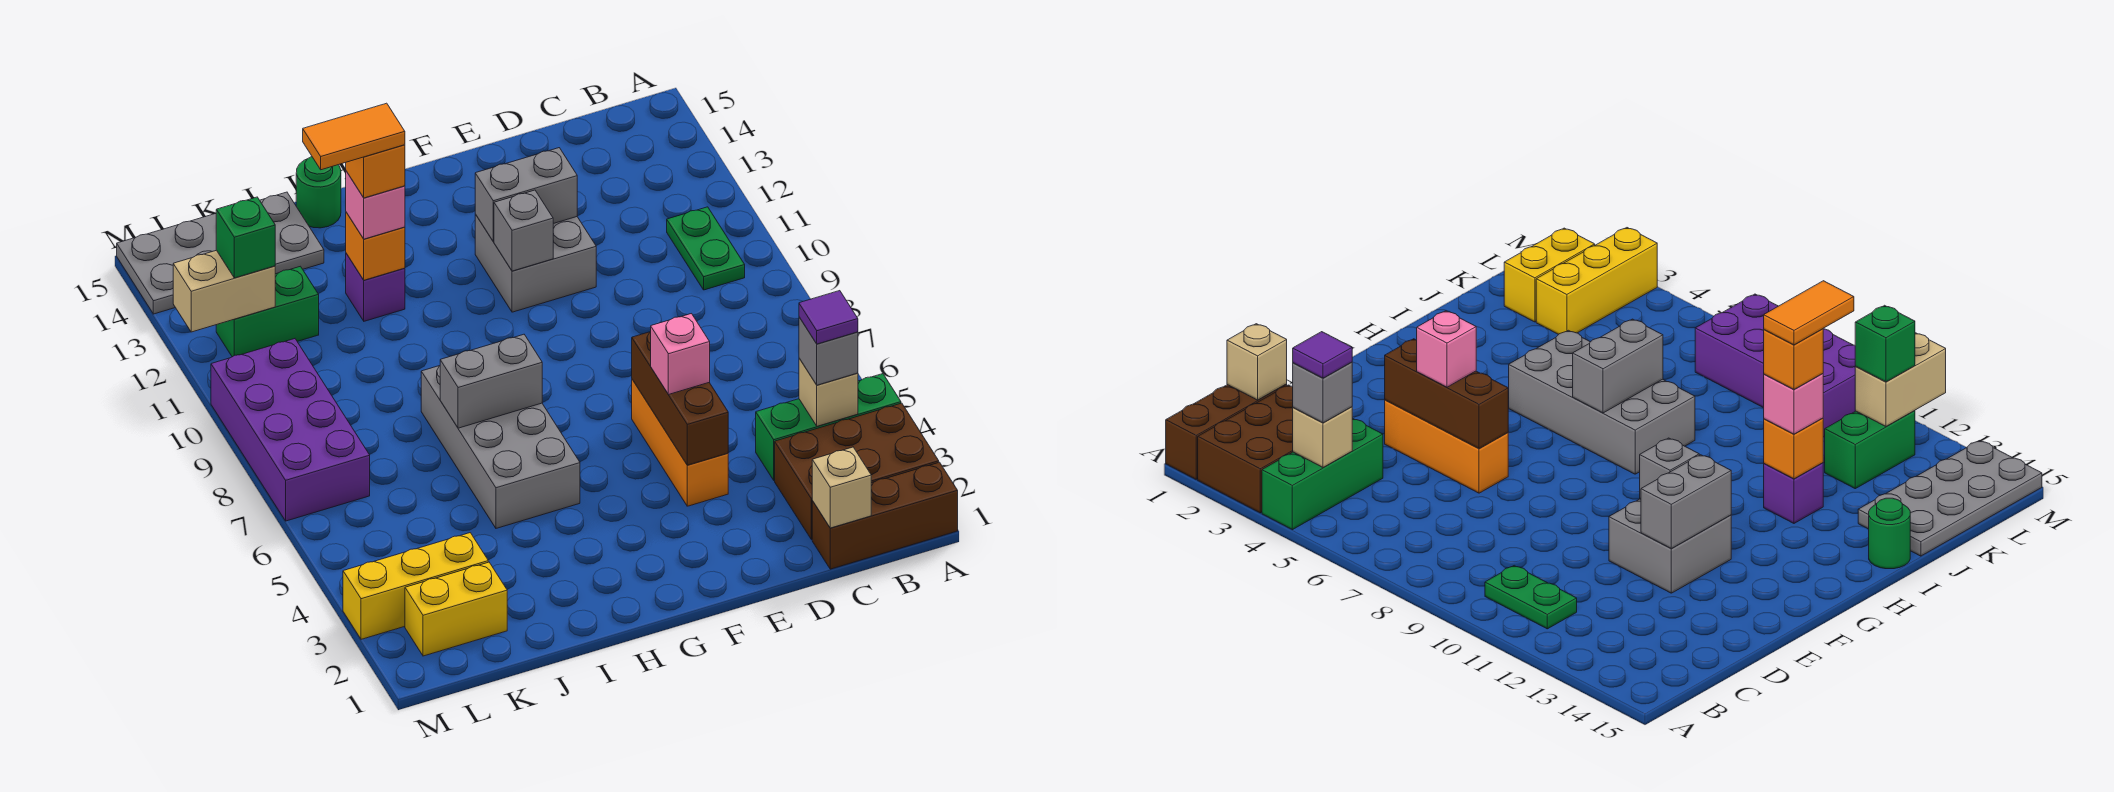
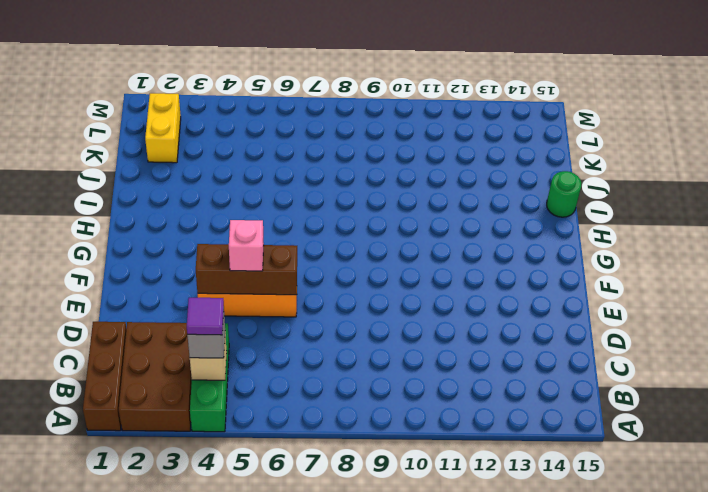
none -> green 1x2 plate [667,207,745,290]
none -> grey 2x2 brick [475,214,596,312]
none -> grey 2x4 brick [421,366,580,528]

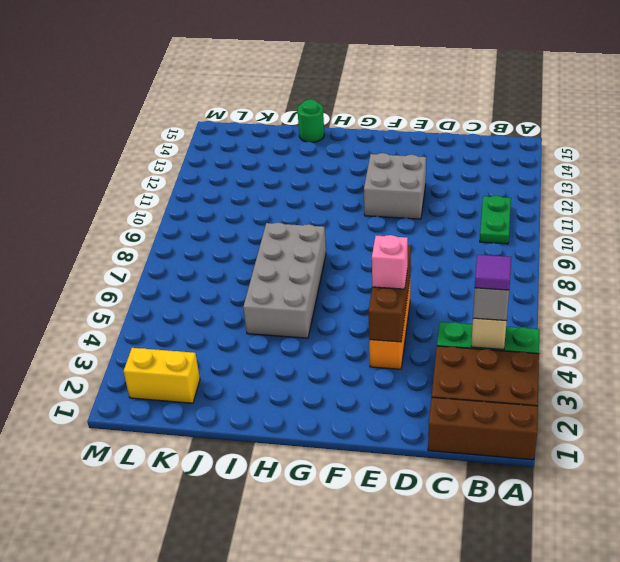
none -> purple 1x1 brick [346,254,405,321]
none -> grey 2x4 plate [117,192,324,314]
none -> yellow 1x3 brick [343,533,488,639]

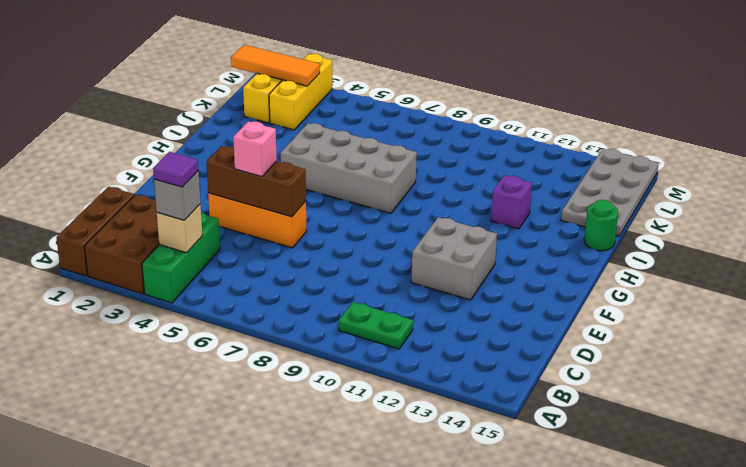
orange 1x3 tile [231,45,320,86] -> none
none -> green 1x2 brick [216,266,319,357]
none -> purple 2x4 brick [211,339,370,521]
none -> tan 1x1 brick [812,447,871,528]

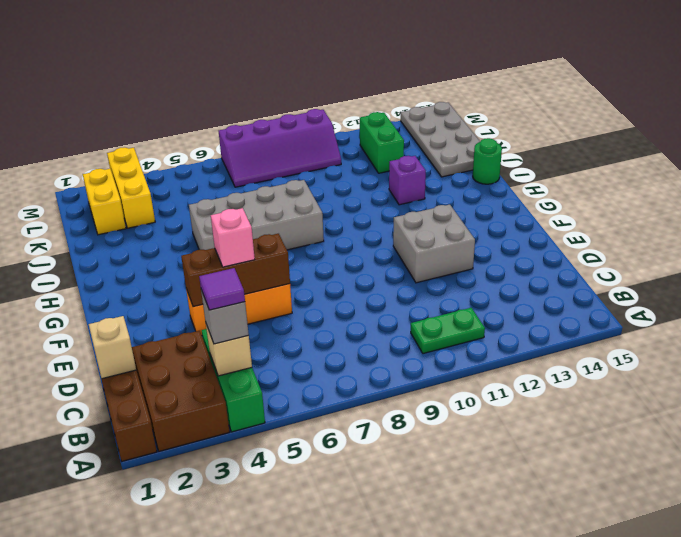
purple 2x4 slope [219,109,341,187] -> purple 2x4 brick [211,339,370,521]
none -> grey 1x2 brick [475,148,577,241]
none -> grey 1x1 brick [494,190,553,271]
none -> grey 1x2 brick [440,334,542,428]

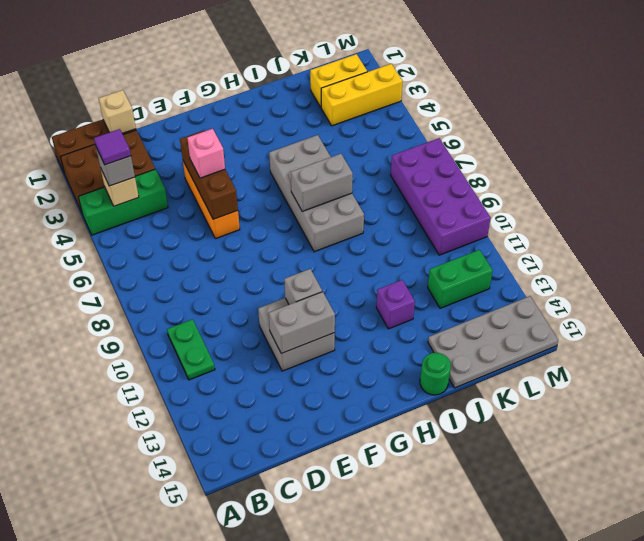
none -> orange 1x1 brick [346,212,405,280]
none -> tan 1x2 brick [173,250,275,332]
none -> pink 1x1 brick [346,171,405,239]

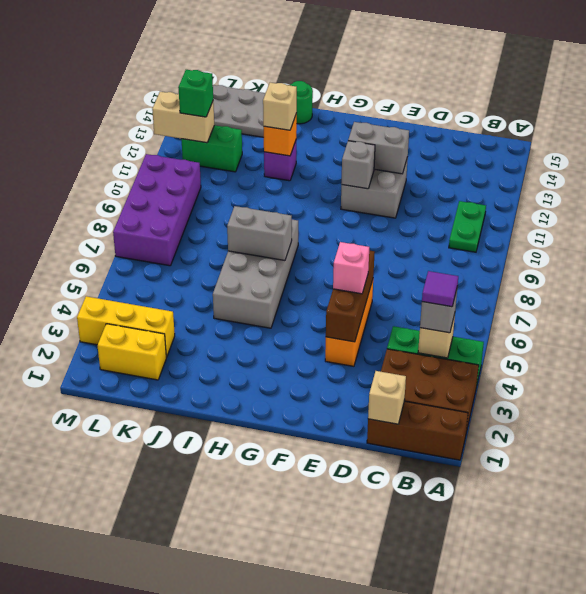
tan 1x1 brick [263,83,297,130] -> pink 1x1 brick [346,171,405,239]
none -> orange 1x1 brick [346,145,405,198]
none -> orange 1x2 tile [303,103,405,170]

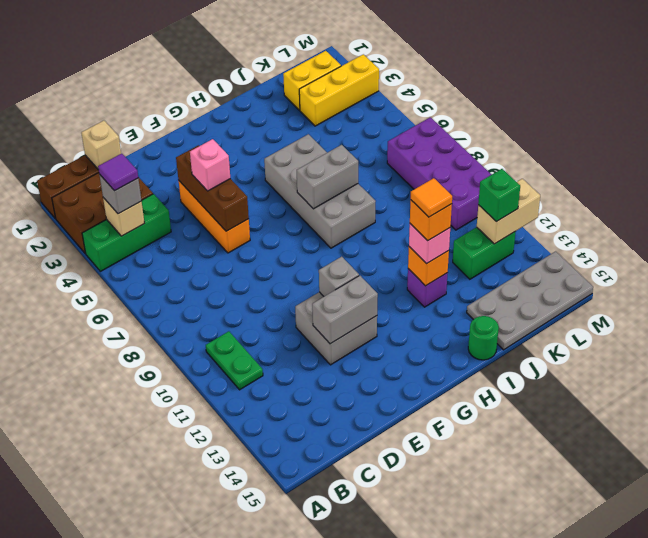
orange 1x1 tile [411,178,452,217] -> orange 1x2 tile [303,103,405,170]

